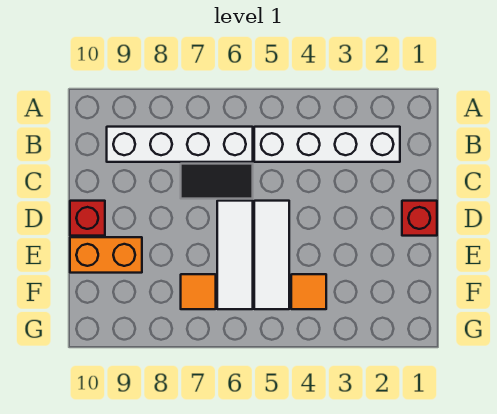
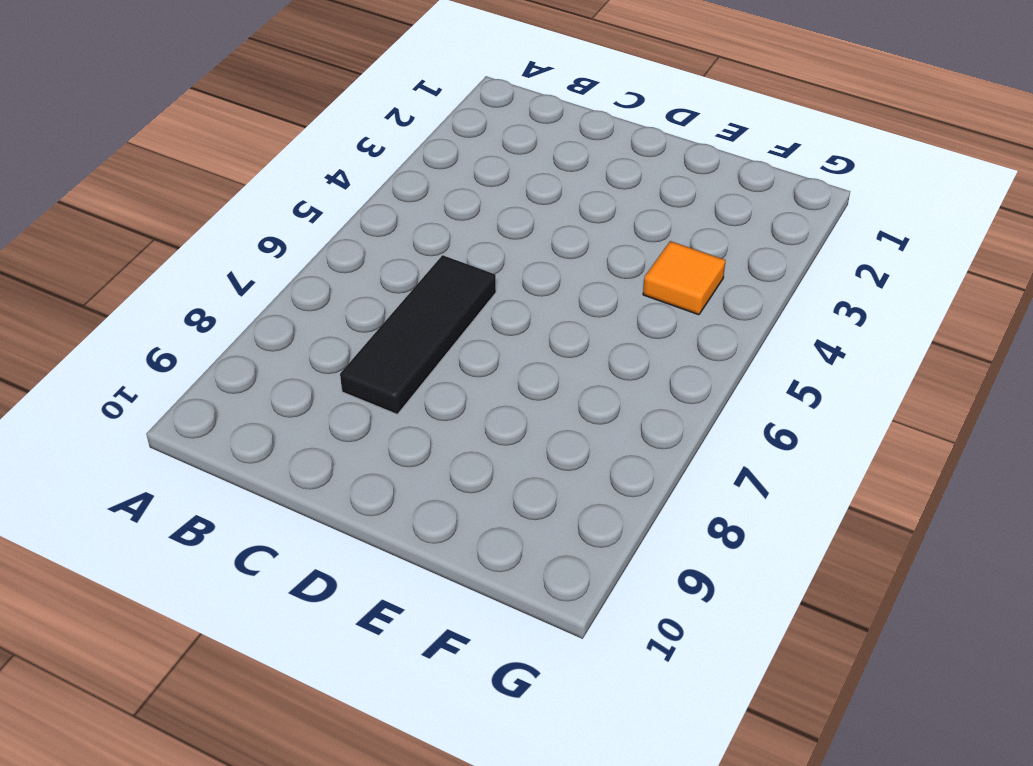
black 1x3 tile [340,255,496,414] -> black 1x2 tile [181,164,253,199]
none -> white 1x4 brick [254,127,400,162]
none -> white 1x4 brick [107,127,253,162]

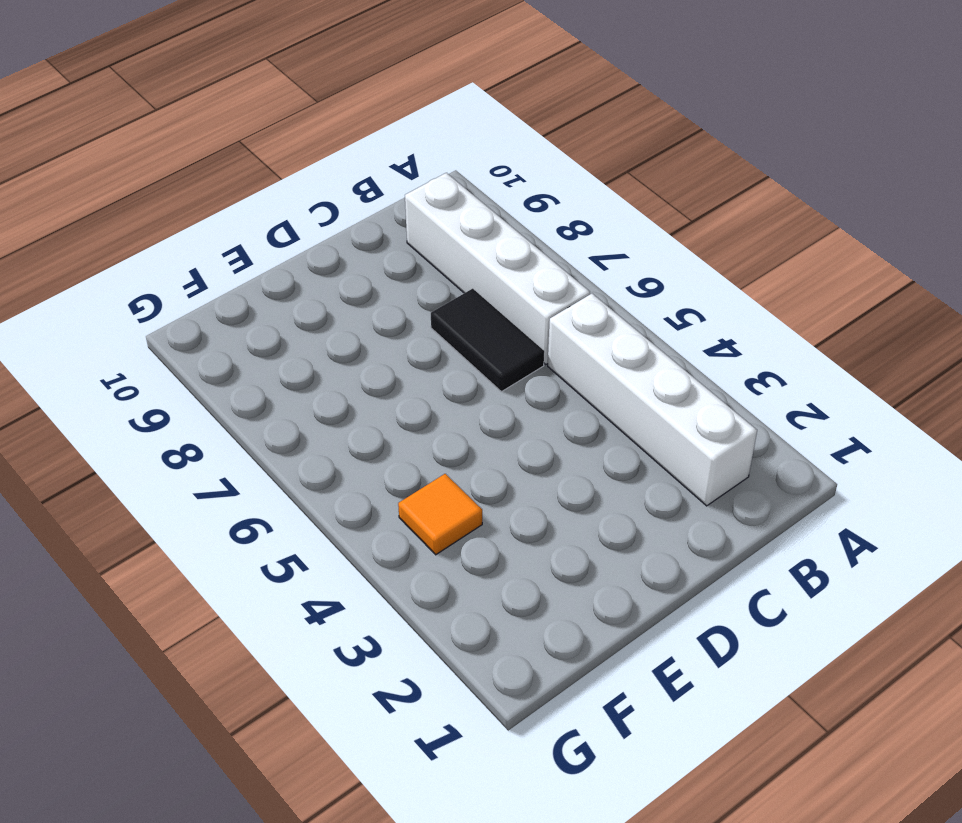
none -> red 1x1 brick [402,201,437,236]
none -> white 1x3 tile [254,201,289,309]

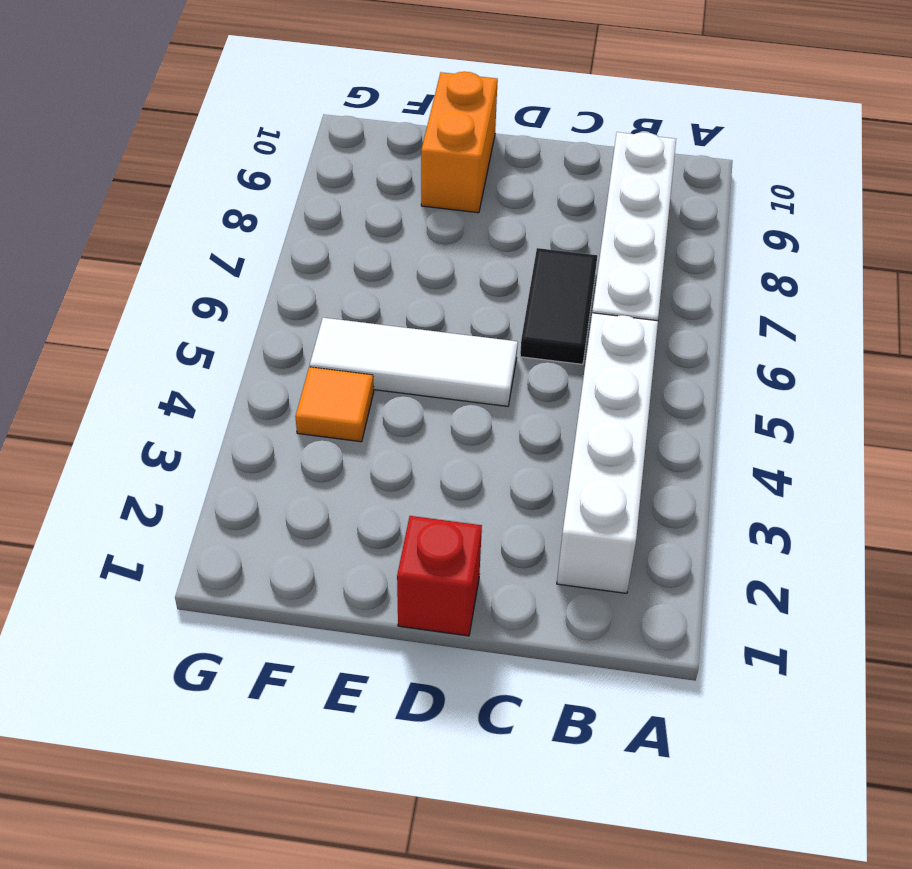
none -> white 1x3 tile [217,201,253,309]
none -> red 1x1 brick [70,201,105,236]

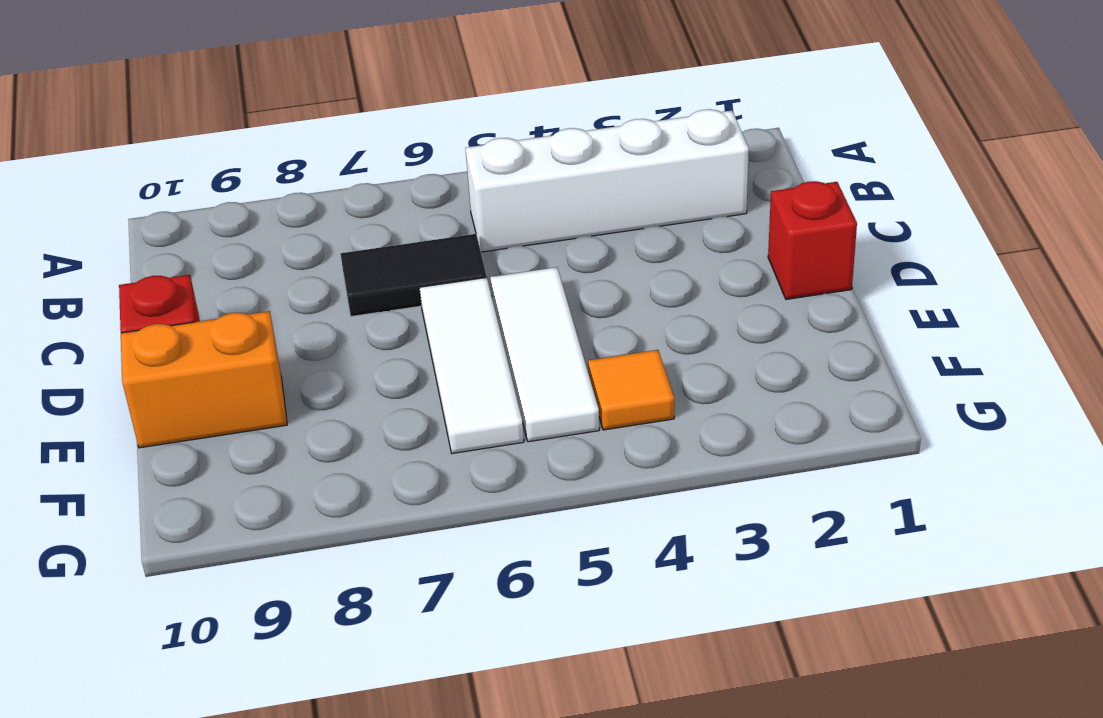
none -> white 1x4 brick [107,127,253,162]
none -> orange 1x1 tile [181,274,216,309]

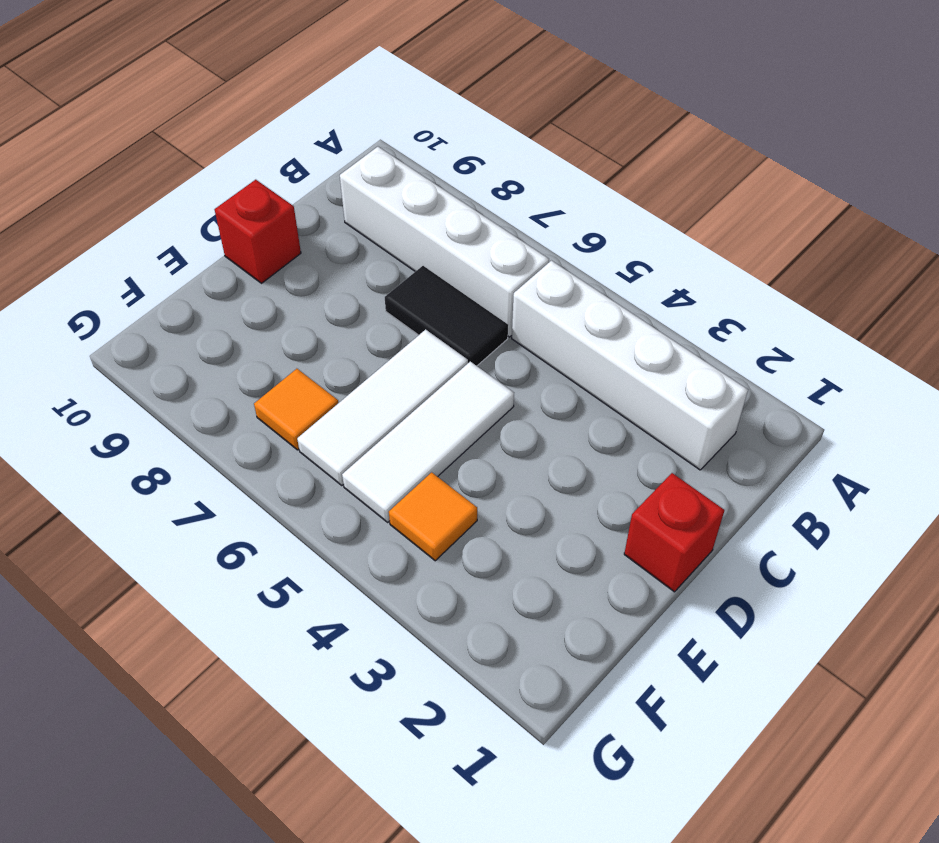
none -> orange 1x2 brick [70,237,142,273]

